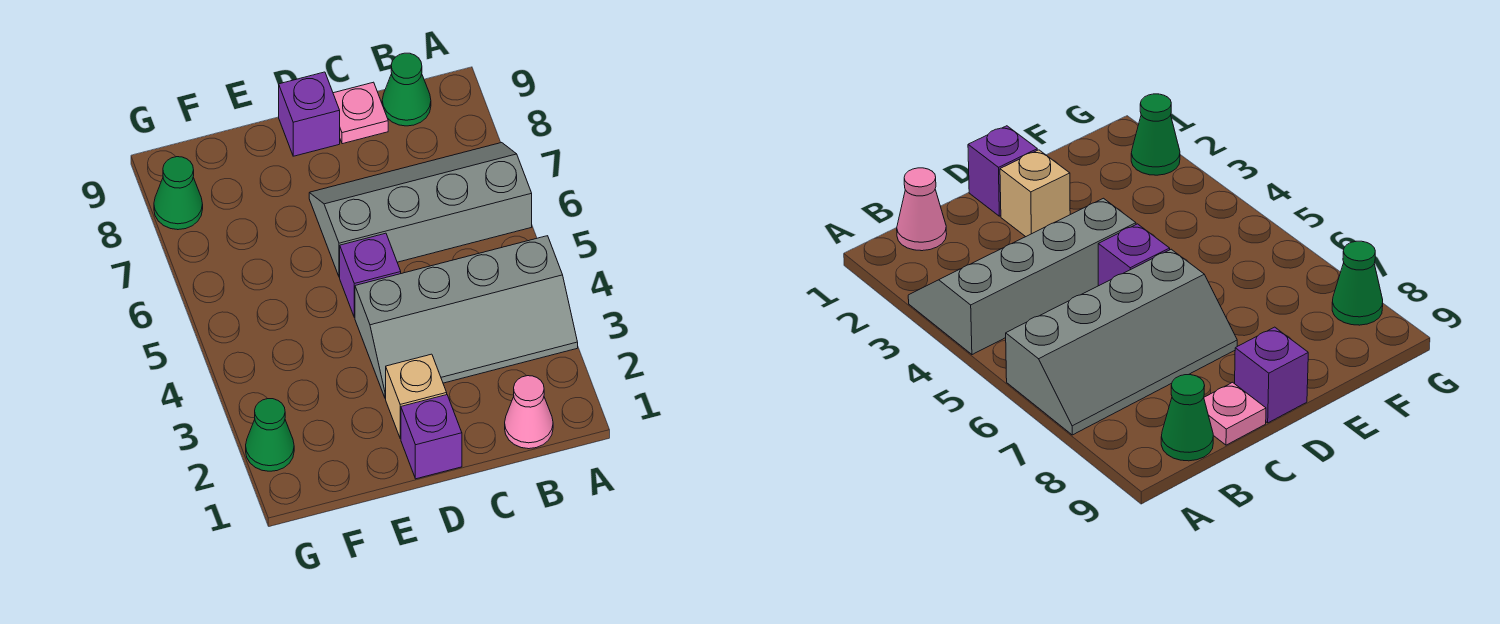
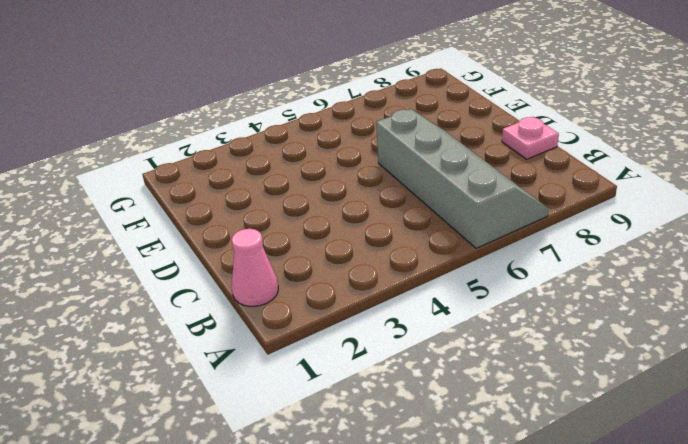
none -> grey 2x4 slope [355,236,578,398]
none -> green 1x1 cone [382,53,431,126]

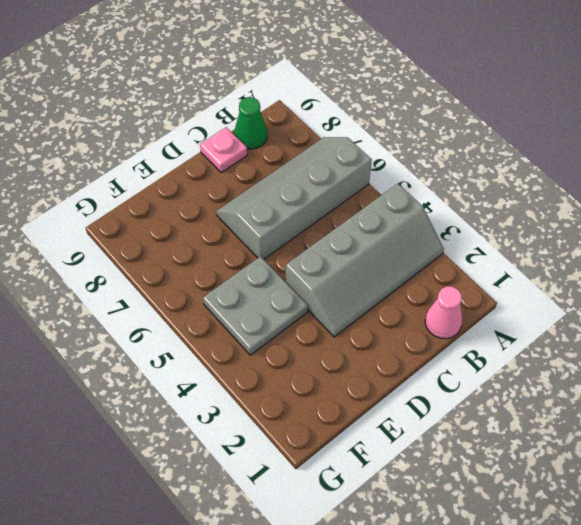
grey 2x2 plate [203,256,308,355] -> none
none -> purple 1x1 brick [401,395,462,479]
none -> tan 1x1 brick [386,354,447,439]

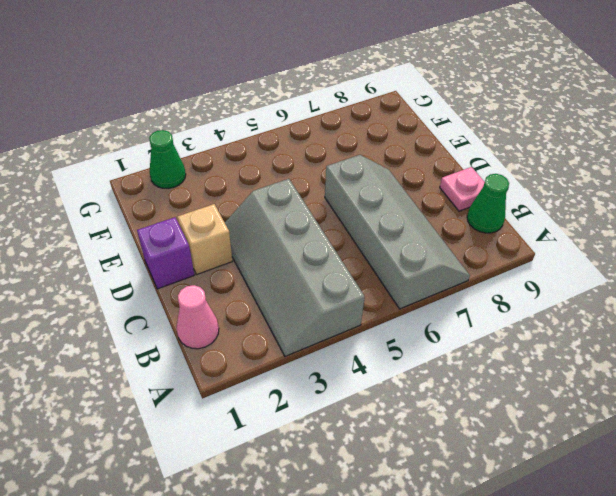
none -> purple 1x1 brick [340,233,401,318]
none -> purple 1x1 brick [279,72,340,156]

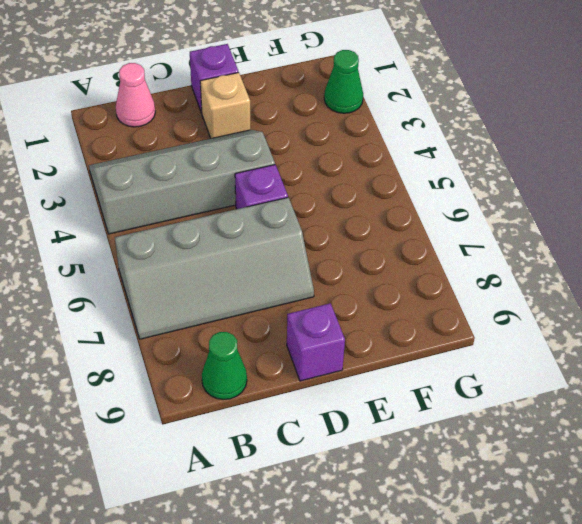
none -> pink 1x1 plate [333,82,388,144]
none -> green 1x1 cone [154,157,203,230]

